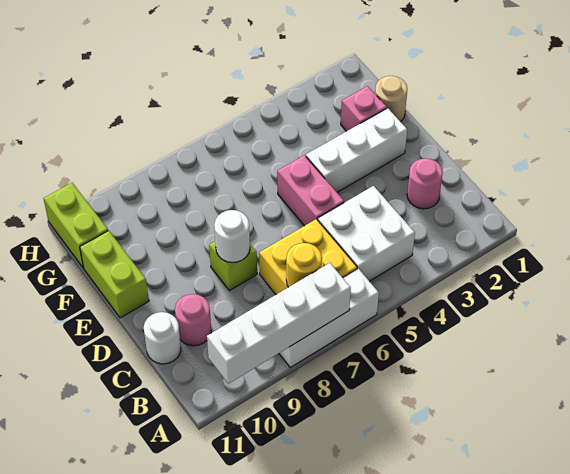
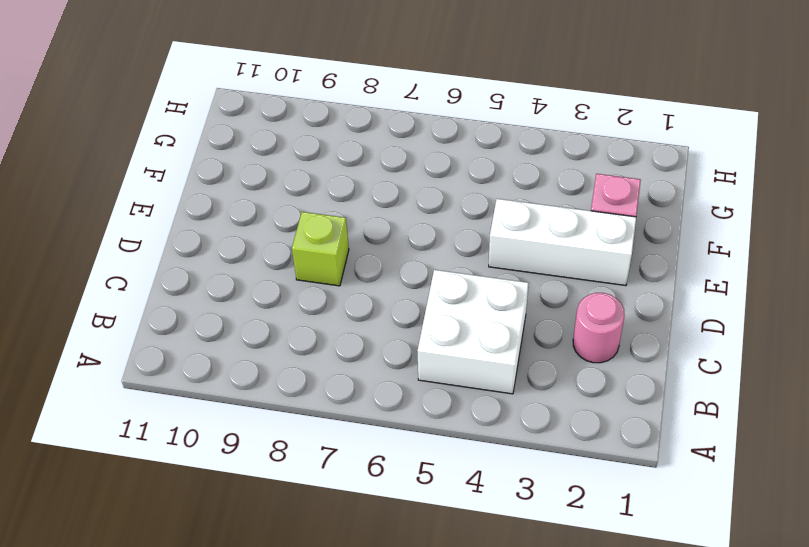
none -> white 1x3 brick [279,269,379,367]
none -> yellow 2x2 brick [259,219,357,294]
none -> pink 1x1 round brick [175,294,211,346]

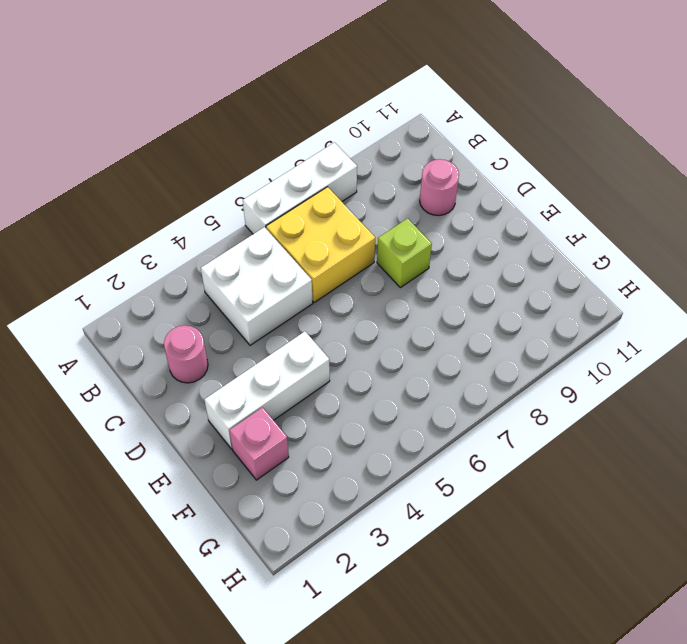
none -> white 1x1 round brick [144,312,181,364]
none -> pink 1x2 brick [277,155,344,226]
none -> lime 1x2 brick [80,231,149,318]

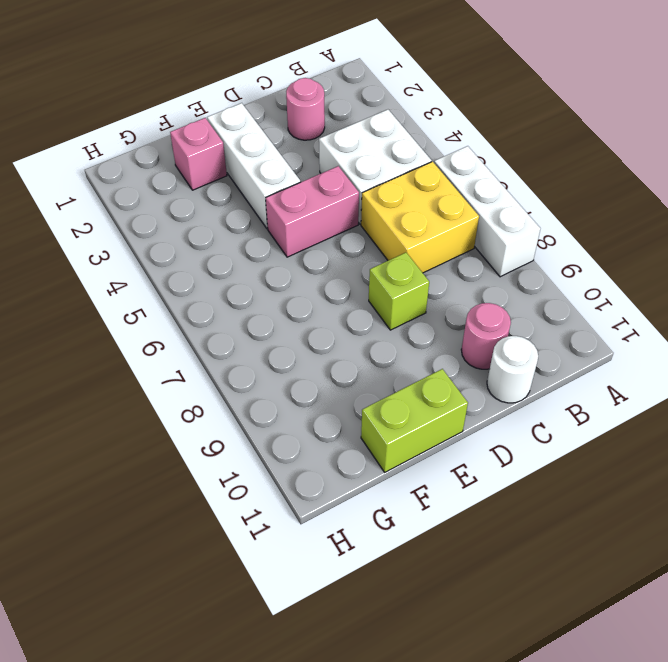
none -> tan 1x1 round brick [375,76,407,122]
none -> lime 1x2 brick [44,183,108,268]
none -> white 1x4 brick [207,263,351,384]

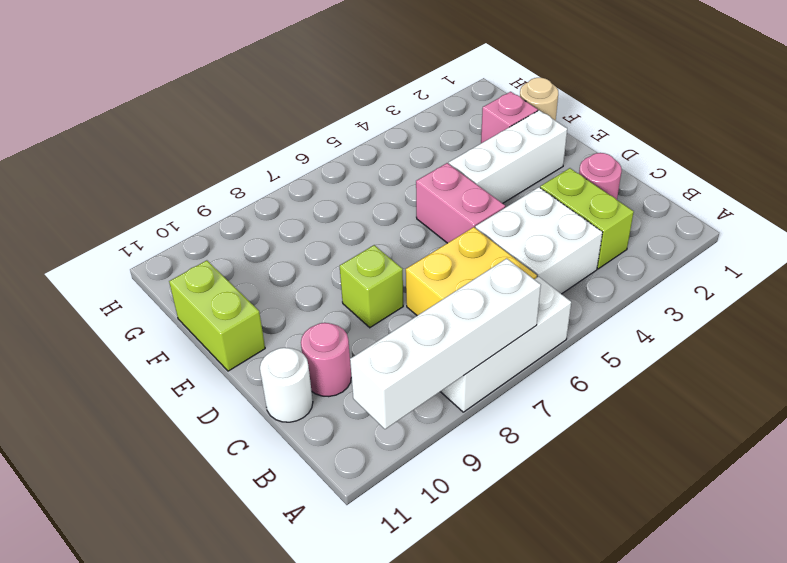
lime 1x2 brick [540,168,634,269] -> lime 1x2 brick moved to [44,183,108,268]
none -> yellow 1x1 round brick [286,243,322,287]
none -> white 1x1 round brick [214,210,250,263]

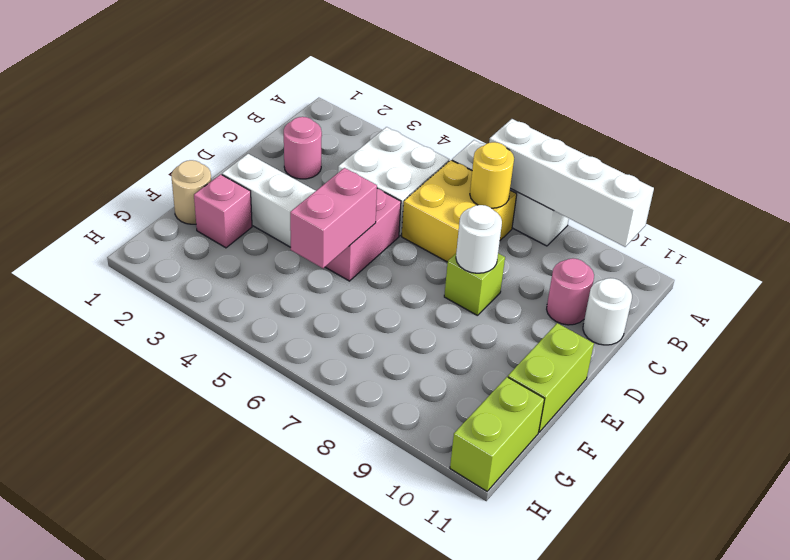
pink 1x2 brick [290,168,377,268] -> none

